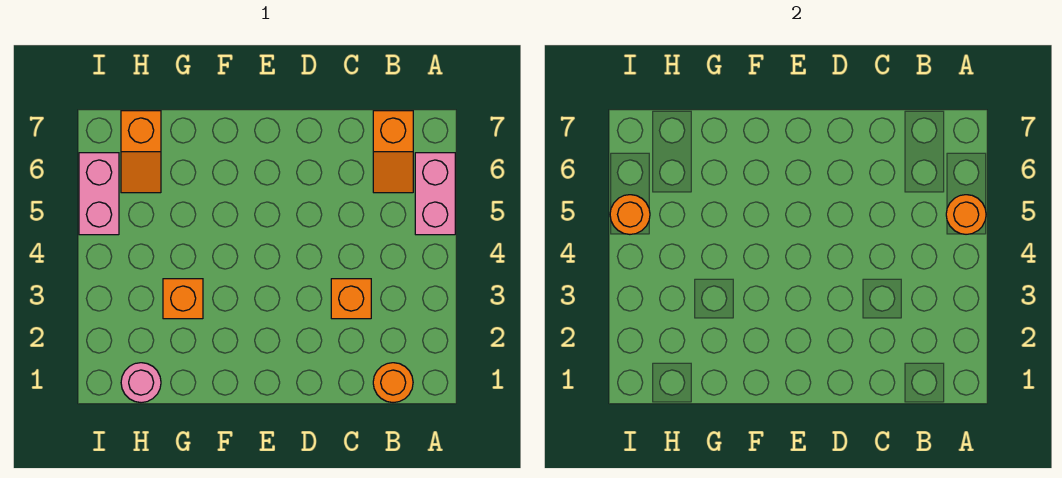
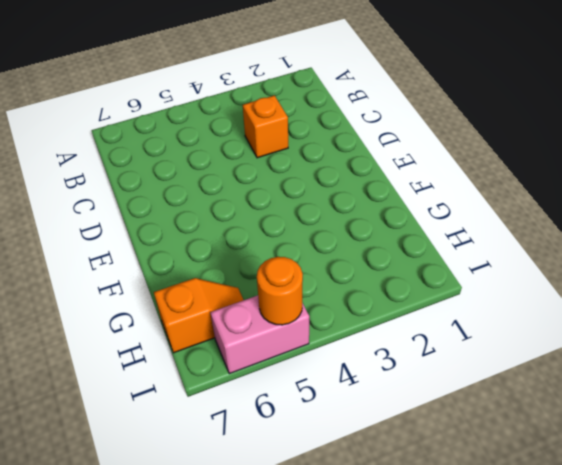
none -> pink 1x2 brick [415,153,455,235]
none -> orange 1x1 round brick [373,363,413,403]

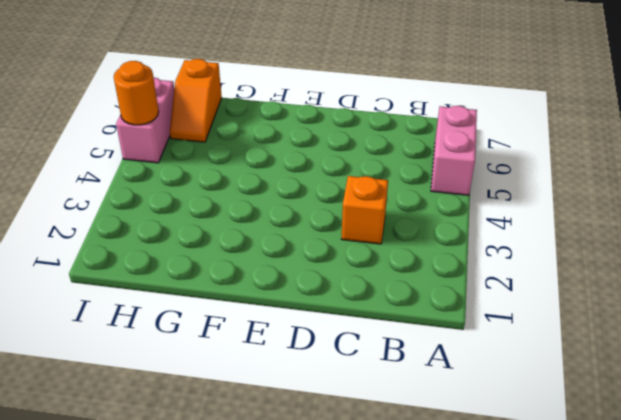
none -> orange 1x1 round brick [373,363,413,403]
none -> orange 1x2 slope [373,111,413,193]

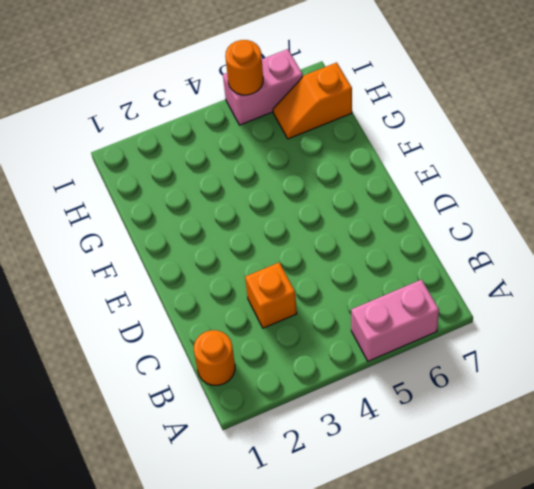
none -> orange 1x2 slope [373,111,413,193]
none -> orange 1x1 brick [163,279,203,319]

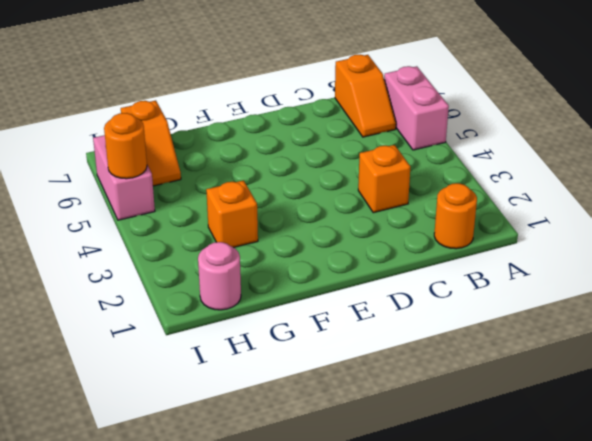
none -> orange 1x1 round brick [946,195,986,234]

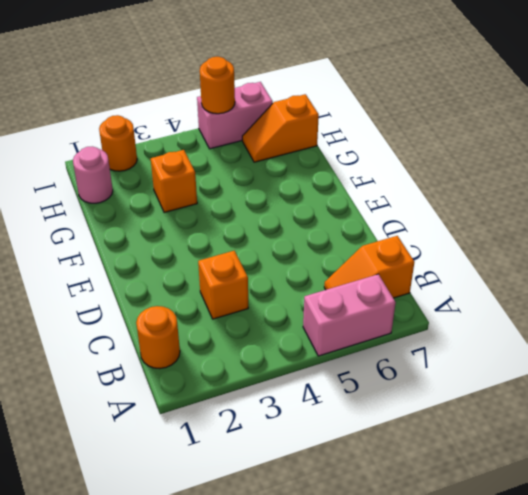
orange 1x1 round brick [99,115,137,171] -> orange 1x1 round brick moved to [946,195,986,234]

